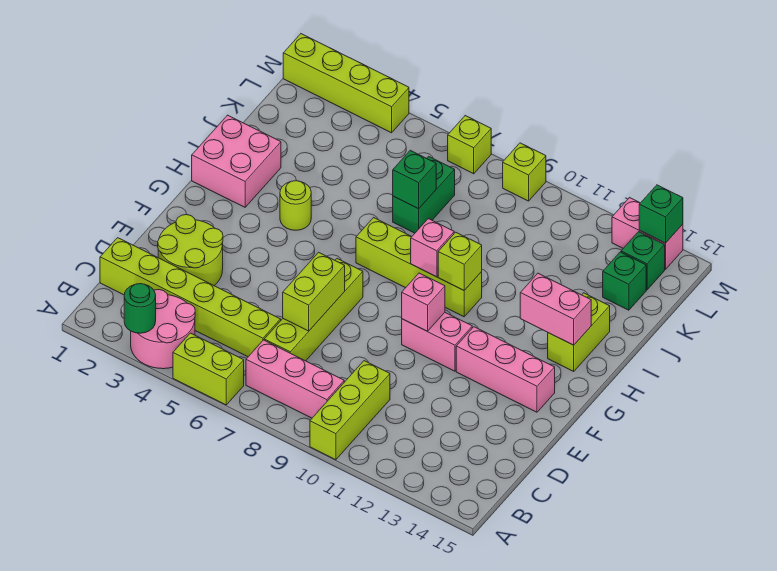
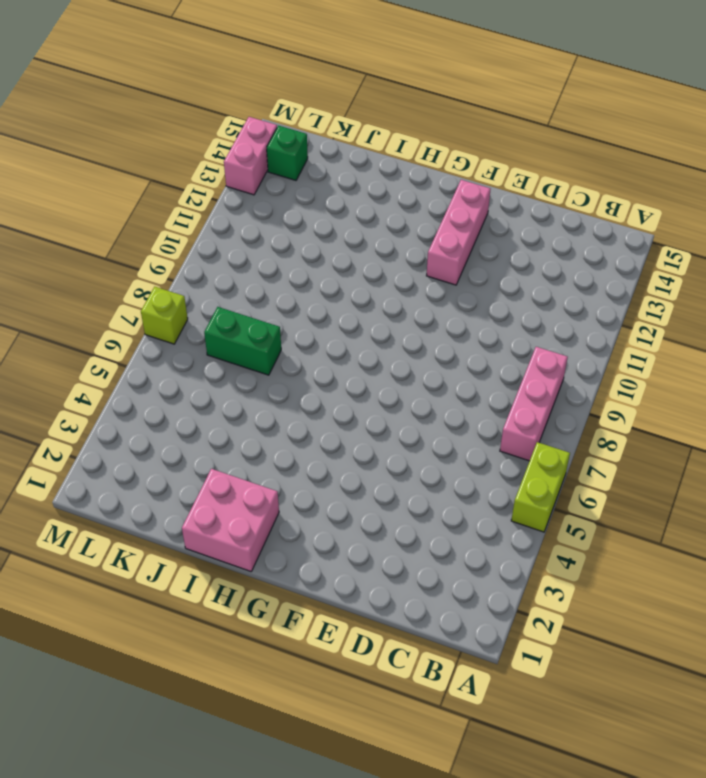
none -> pink 2x2 round brick [131,290,195,369]
none -> lime 1x3 brick [310,361,390,460]
none -> lime 1x6 brick [100,238,281,357]

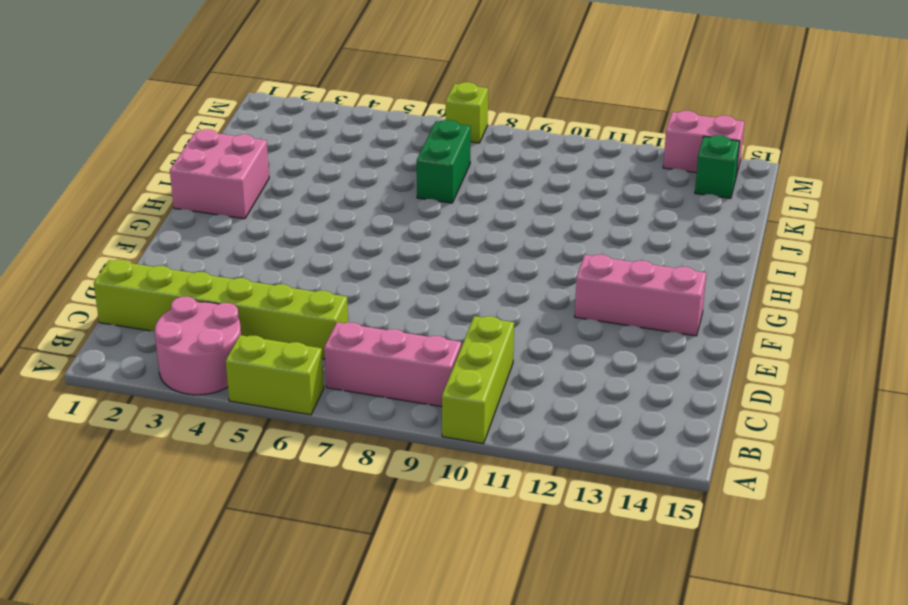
none -> lime 1x4 brick [264,259,363,361]
none -> lime 2x2 round brick [158,215,223,286]
none -> pink 1x2 brick [402,313,472,371]

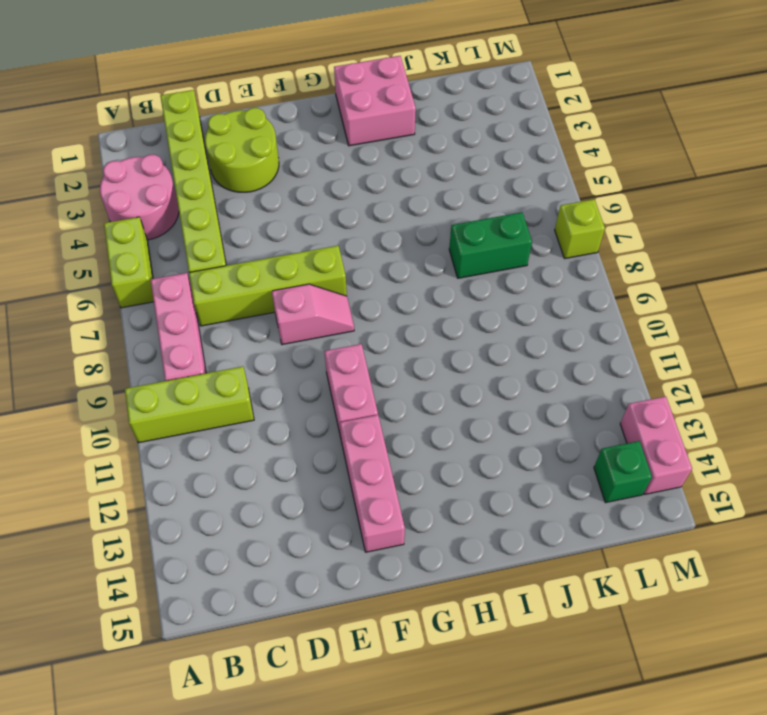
pink 1x2 slope [272,284,354,345] -> none
none -> lime 1x1 round brick [280,181,311,230]
none -> lime 1x4 brick [356,218,482,317]
none -> lime 1x2 brick [548,293,610,371]

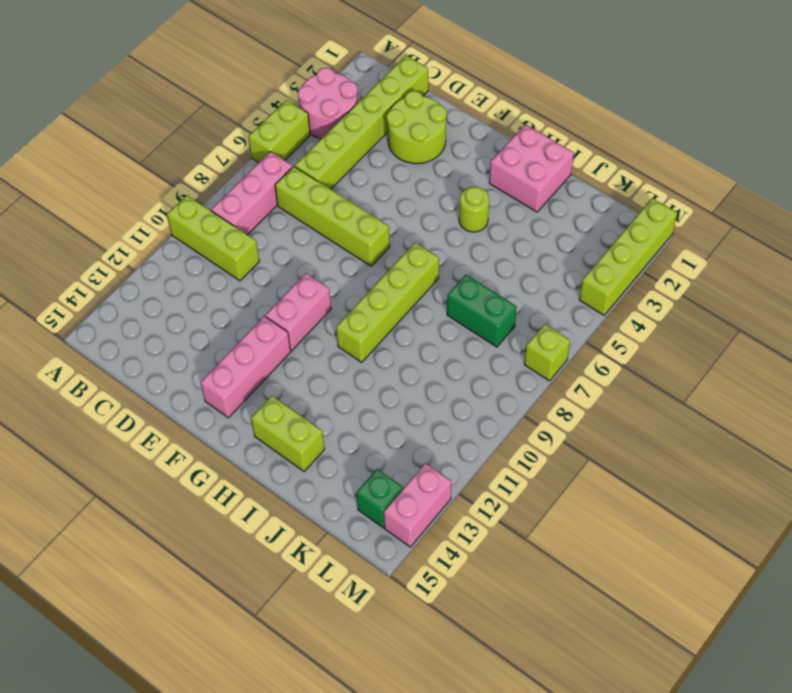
none -> green 1x1 brick [603,252,646,310]
none -> lime 1x1 brick [503,143,546,201]
none -> green 1x1 round brick [124,284,156,333]

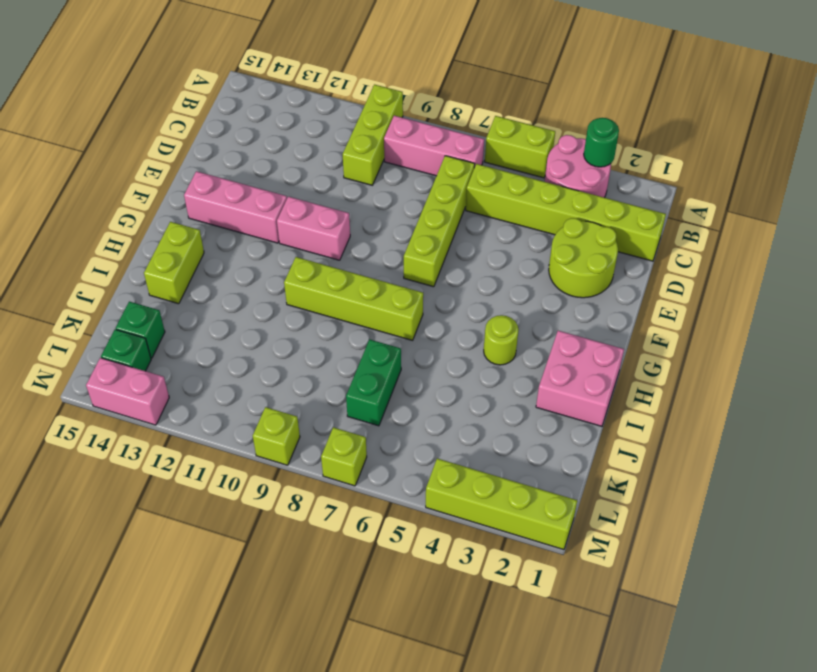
none -> lime 1x2 brick [283,252,345,331]
none -> pink 1x1 brick [402,273,445,331]
none -> pink 1x1 brick [411,219,454,277]

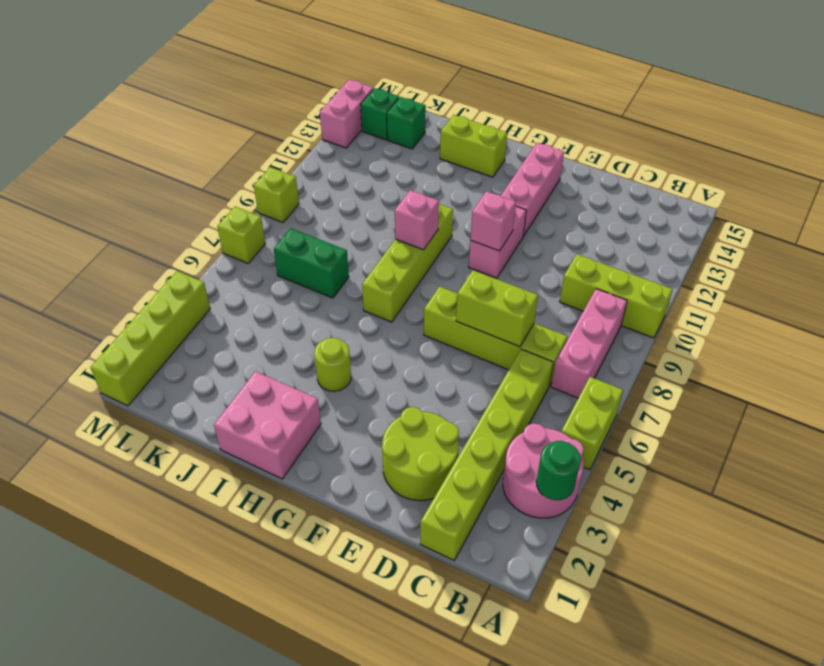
none -> lime 1x1 brick [438,232,482,290]
none -> pink 1x2 brick [520,273,591,345]
none -> green 1x1 brick [393,150,436,209]

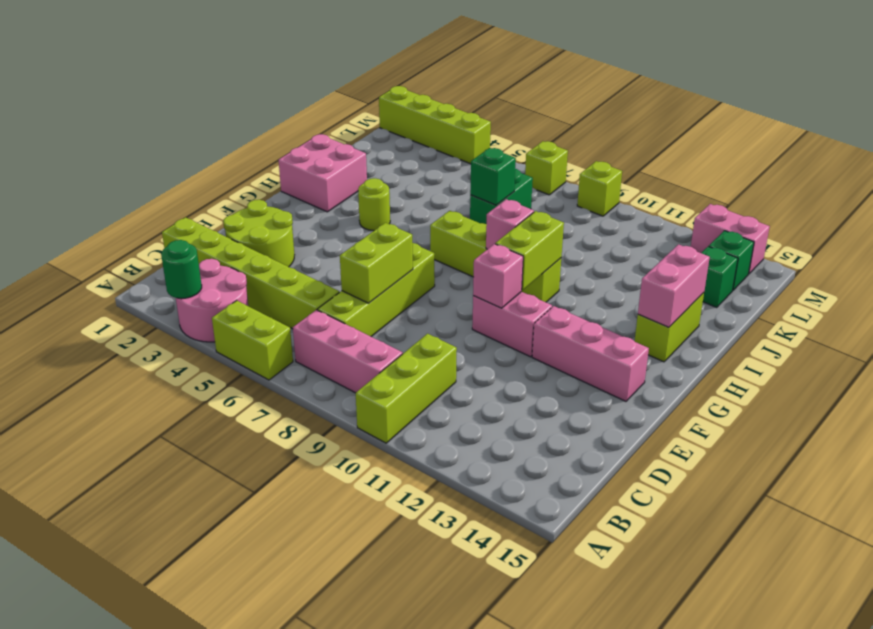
lime 1x2 brick [495,211,564,290] -> lime 1x1 brick [438,232,482,290]
pink 1x2 brick [638,244,710,327] -> pink 1x2 brick turned to [520,273,591,345]
none -> green 1x1 brick [639,185,683,243]

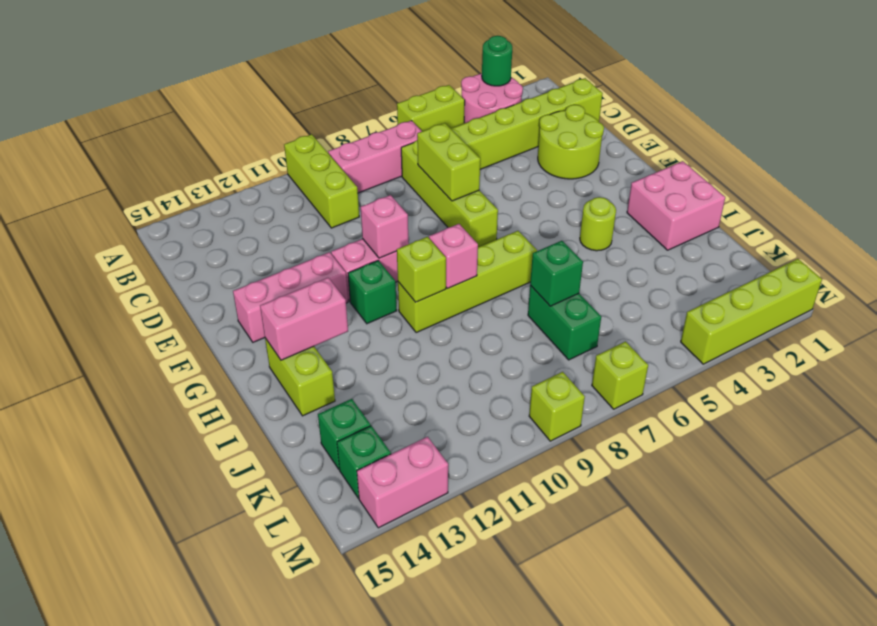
green 1x1 brick [348,261,397,324] -> green 1x1 brick moved to [639,185,683,243]

